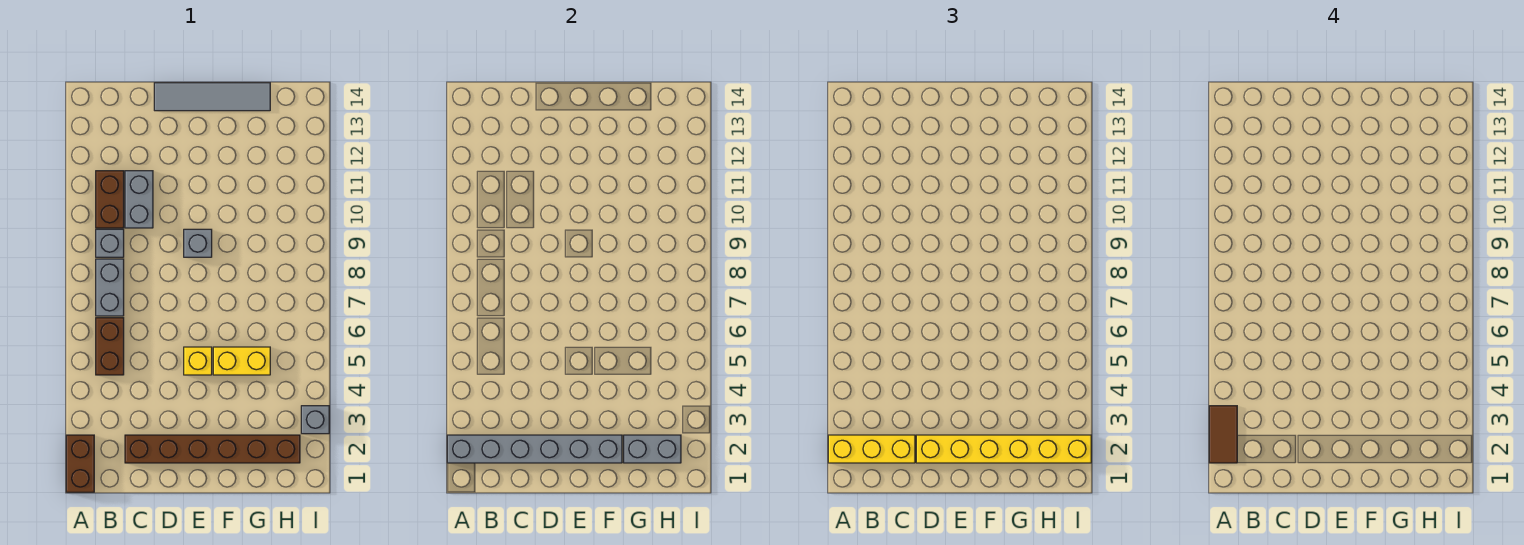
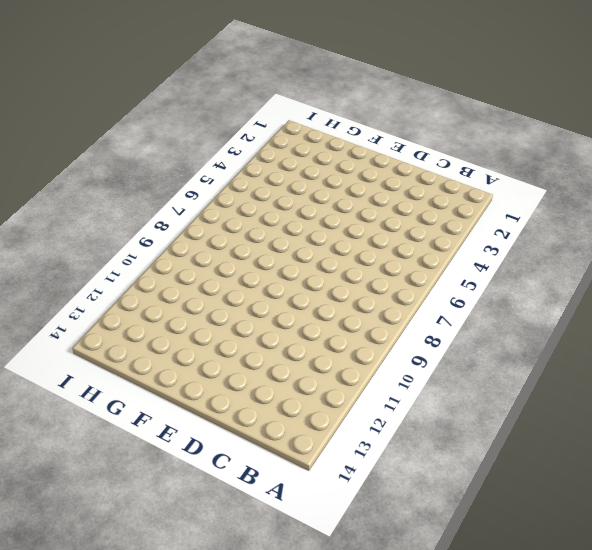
none -> brown 1x2 brick [66,435,94,492]
none -> brown 1x2 brick [96,318,124,375]
none -> grey 1x2 brick [96,259,124,316]

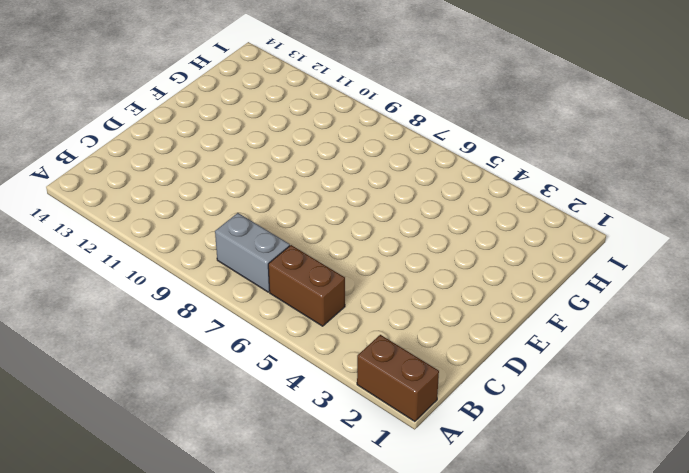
none -> grey 1x1 brick [96,229,124,257]
none -> brown 1x2 brick [96,171,124,228]
none -> brown 1x6 brick [125,435,300,463]

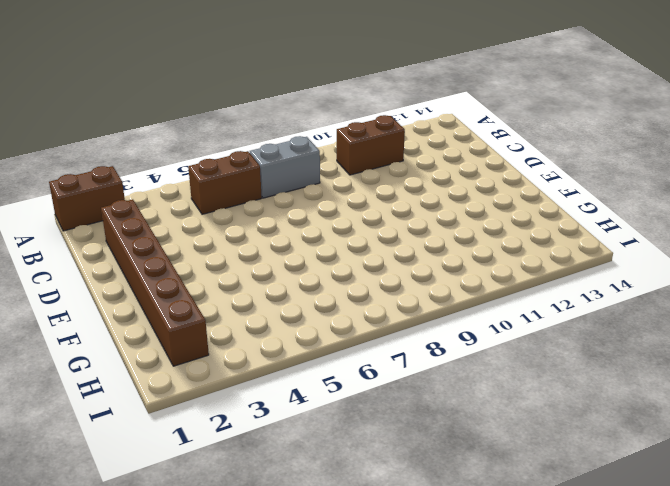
none -> grey 1x1 brick [96,229,124,257]
none -> grey 1x2 brick [125,171,153,228]
none -> grey 1x4 tile [154,83,270,111]

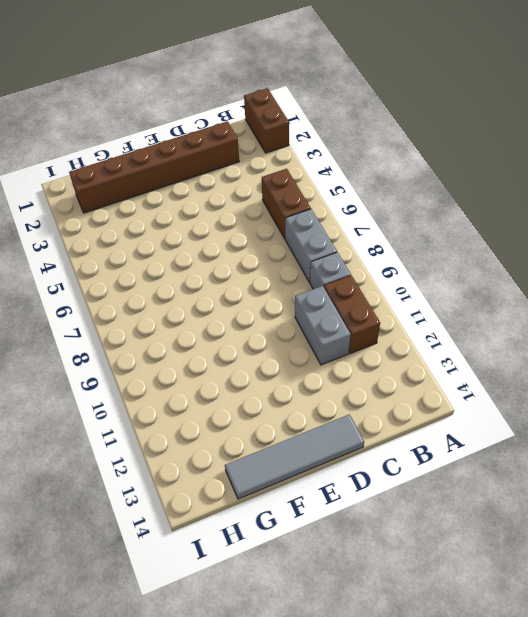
none -> yellow 1x1 brick [184,347,212,375]
none -> grey 1x1 brick [184,229,212,257]
none -> yellow 1x2 brick [213,347,270,375]

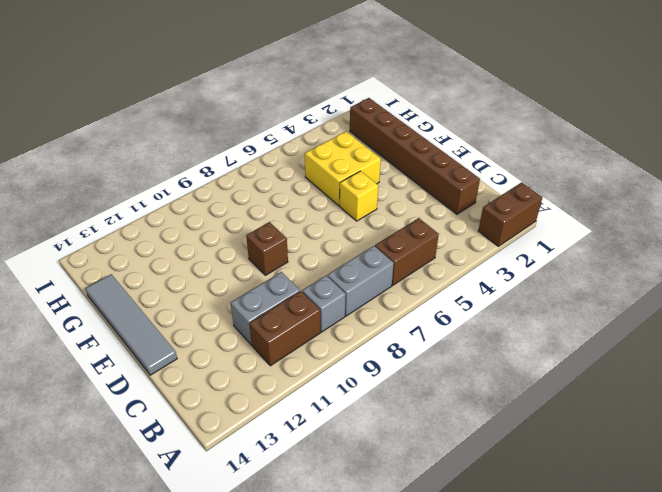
brown 1x1 brick [246,222,288,275] -> grey 1x1 brick [184,229,212,257]
yellow 2x2 brick [305,132,381,205] -> yellow 1x2 brick [213,347,270,375]
none -> grey 1x1 brick [301,406,329,434]
none -> grey 1x6 brick [447,435,622,463]
none -> grey 1x2 brick [624,435,681,463]

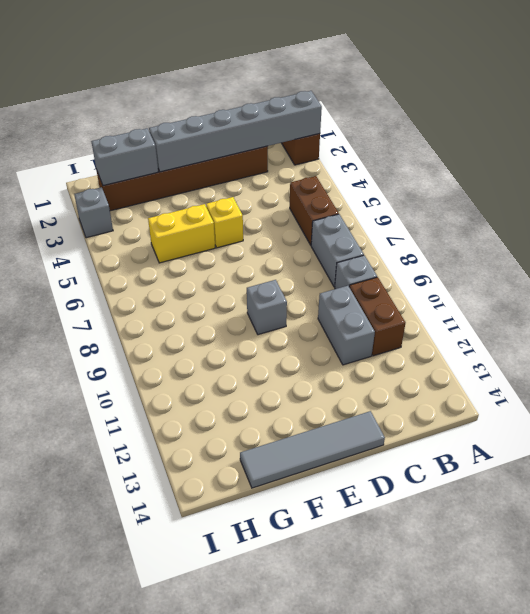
none -> yellow 1x3 brick [828,435,915,463]
none -> yellow 1x6 brick [916,435,1091,463]
none -> brown 1x2 tile [1209,406,1237,463]

